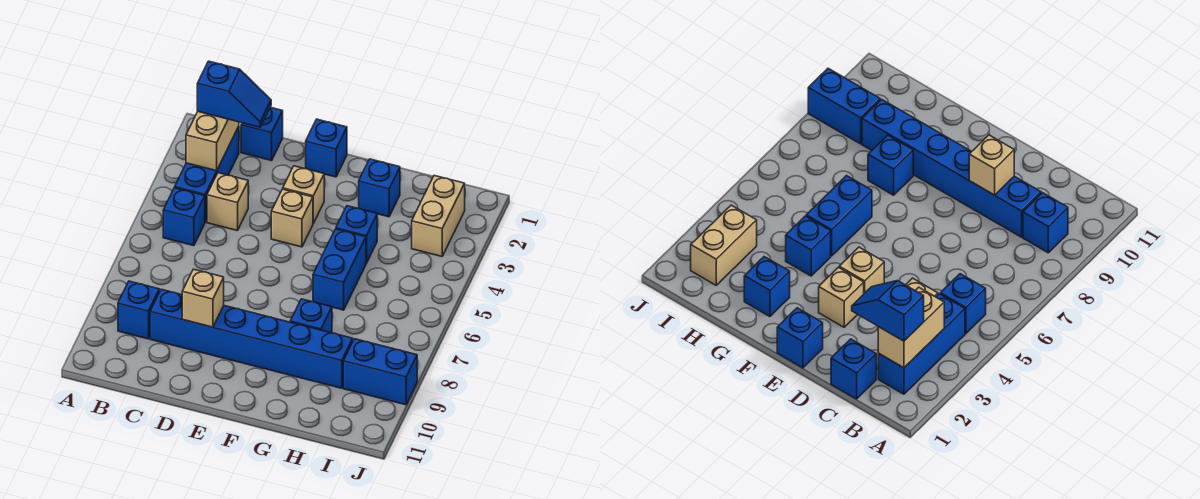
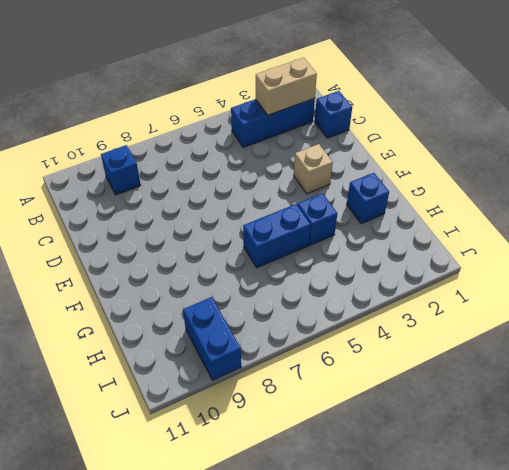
none -> blue 1x1 brick [163,188,205,246]
none -> tan 1x1 brick [207,173,248,231]
none -> blue 1x6 brick [150,289,353,388]

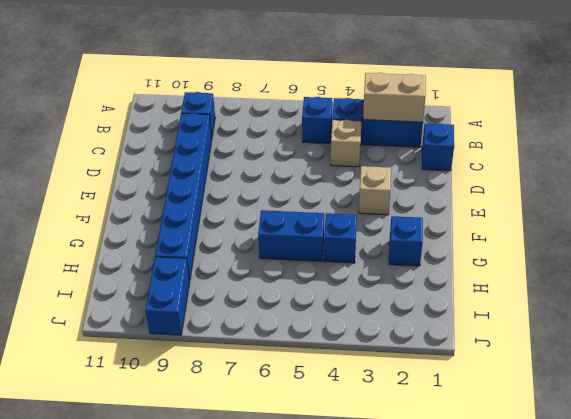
none -> blue 1x1 brick [306,119,347,177]
none -> tan 1x1 brick [271,189,313,247]
none -> blue 1x1 brick [290,299,332,333]

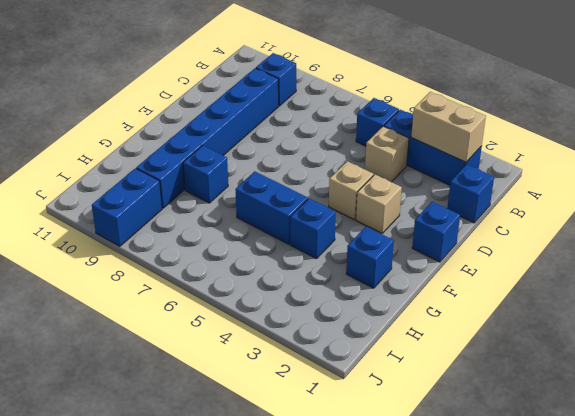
none -> tan 1x2 brick [412,176,465,257]
none -> tan 1x1 brick [182,269,224,327]
none -> blue 1x2 slope [197,61,271,127]

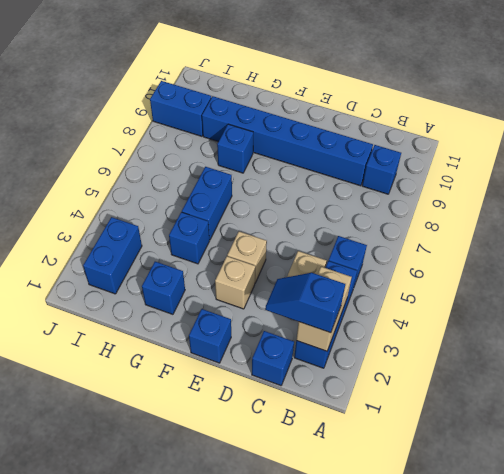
blue 1x2 brick [83,217,142,294] -> tan 1x2 brick [412,176,465,257]
none -> tan 1x1 brick [182,269,224,327]

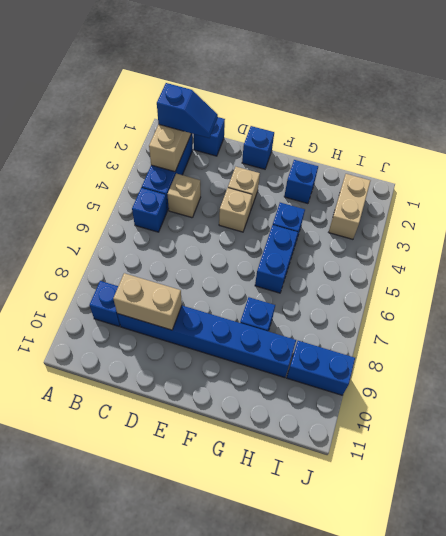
tan 1x2 brick [113,273,182,330] -> tan 1x1 brick [182,269,224,327]

